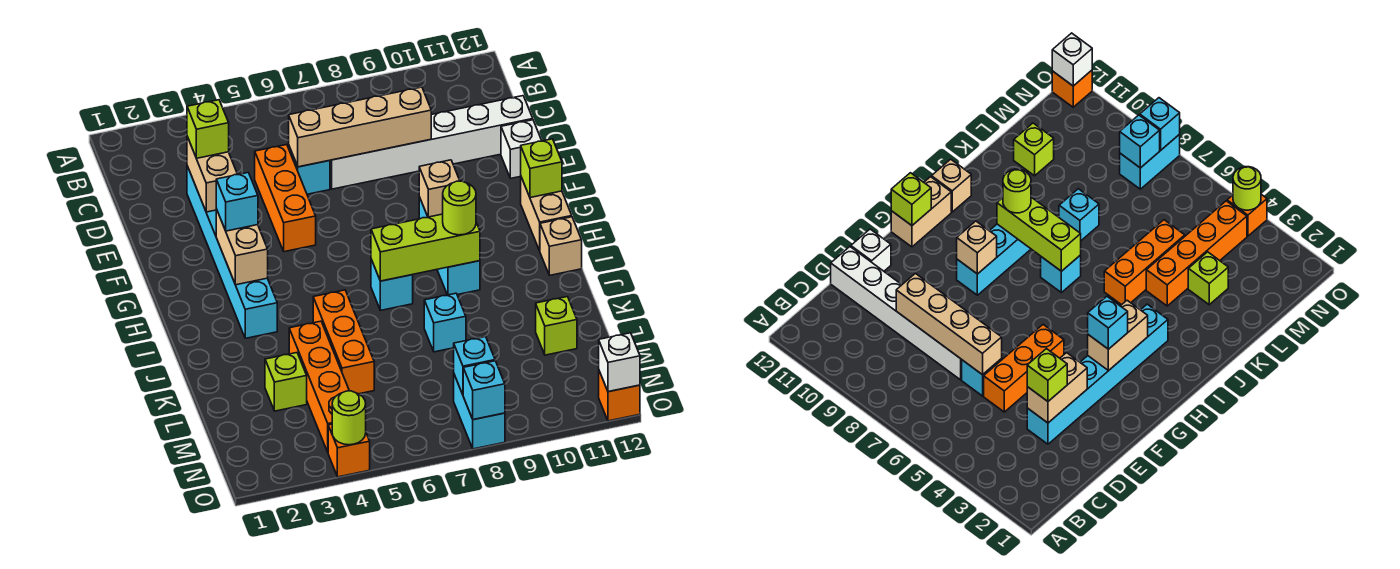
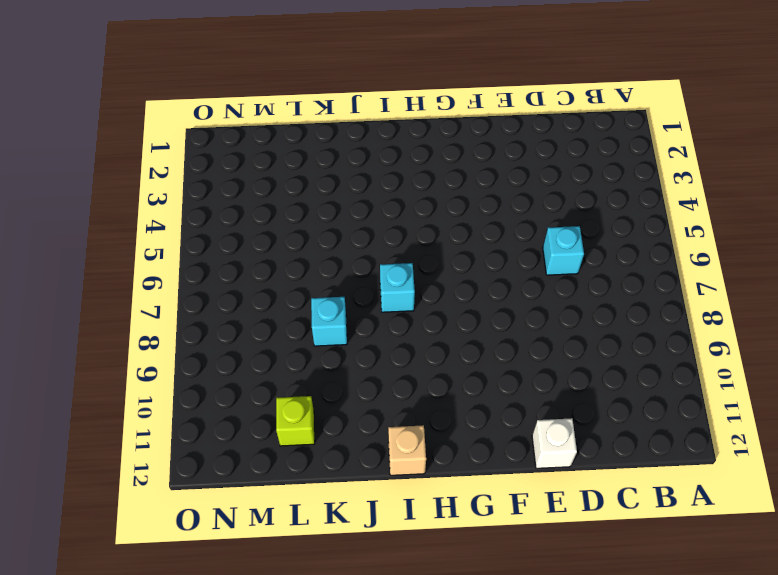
none -> cyan 1x6 brick [187,166,277,338]
none -> orange 1x3 brick [255,145,316,252]
none -> white 1x6 brick [330,96,533,189]
none -> cyan 1x3 brick [419,197,480,295]

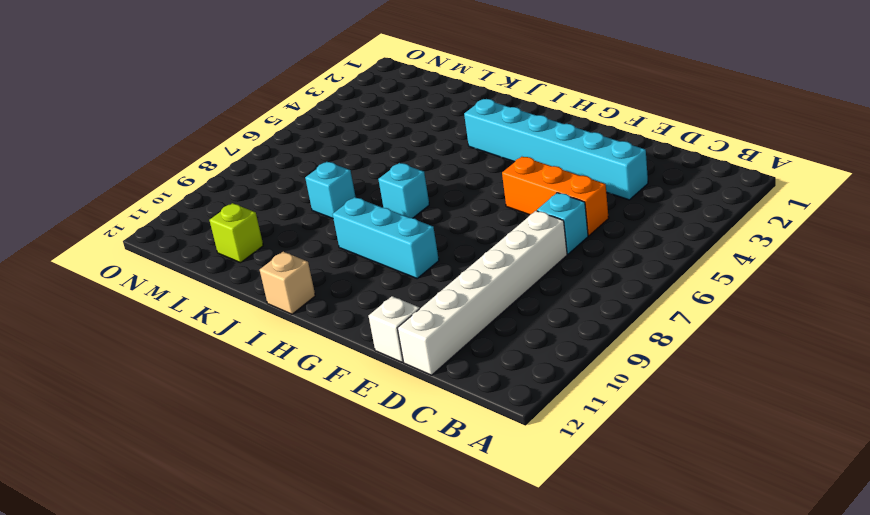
none -> tan 1x2 brick [521,177,572,251]
none -> orange 1x3 brick [313,290,374,394]
none -> orange 1x4 brick [289,321,349,452]
none -> lime 1x1 brick [265,353,307,411]

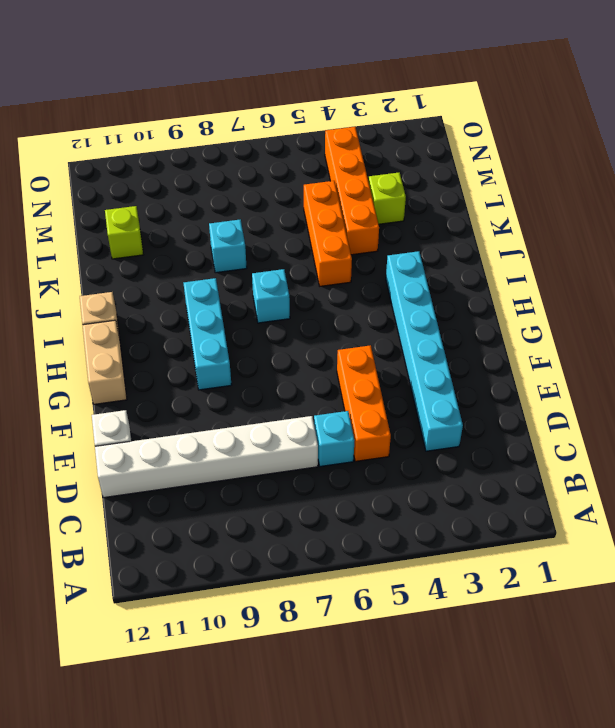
none -> cyan 1x2 brick [454,375,505,449]
none -> orange 1x1 brick [328,424,370,477]
none -> orange 1x1 brick [599,371,640,421]
none -> tan 1x2 brick [187,137,238,212]

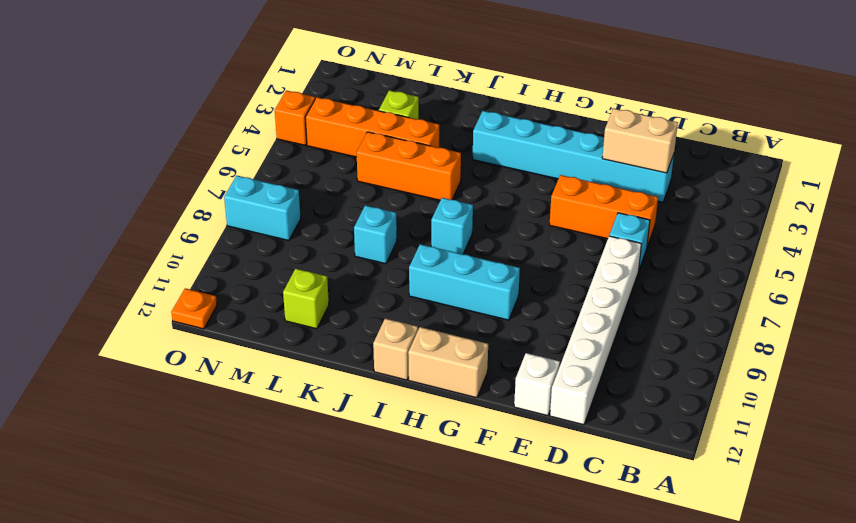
orange 1x1 plate [171,288,217,329] -> orange 1x1 brick [599,371,640,421]
none -> tan 1x4 brick [289,87,431,167]
none -> tan 1x2 brick [216,209,268,285]
none -> tan 1x1 brick [419,160,460,217]
none -> lime 1x1 brick [521,139,562,198]

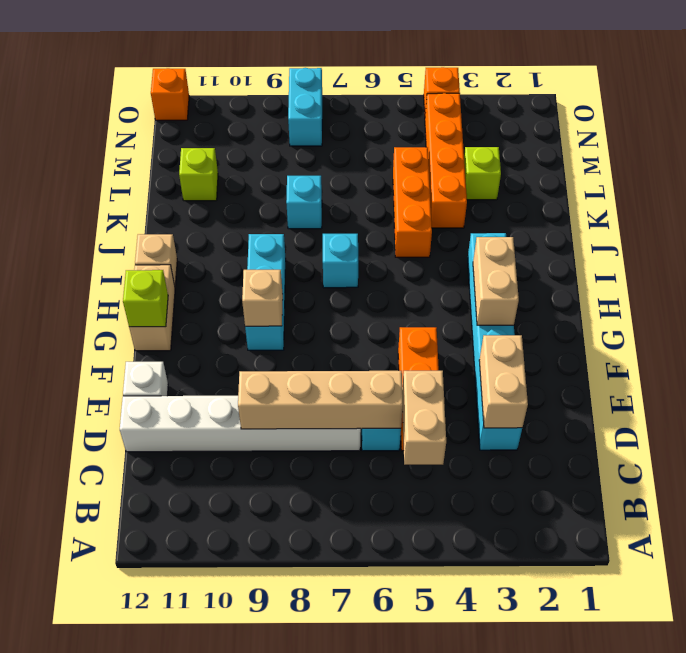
tan 1x2 brick [402,371,446,465] -> none
none -> lime 1x3 brick [371,214,480,281]
none -> cyan 1x1 brick [454,337,495,395]
none -> lime 1x1 round brick [332,391,366,445]
none -> cyan 1x1 brick [463,361,505,420]

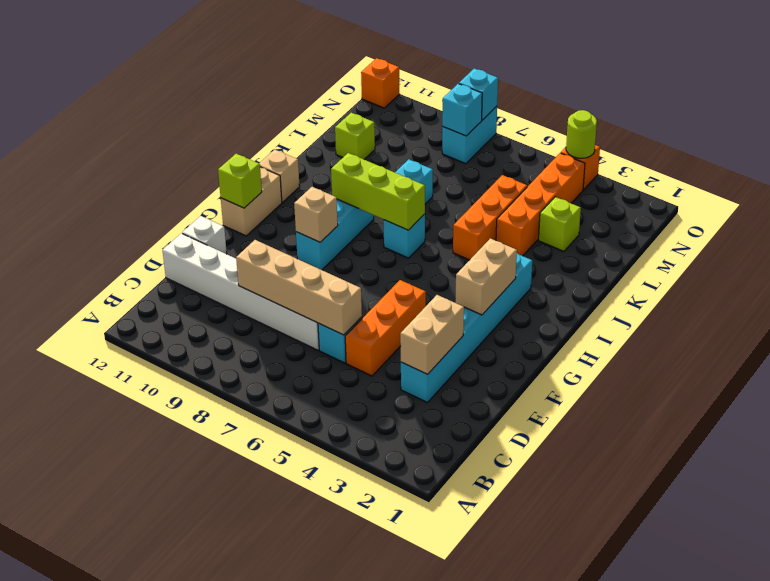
none -> white 1x1 brick [599,333,640,392]
none -> lime 1x1 brick [187,100,229,158]
none -> cyan 1x1 brick [216,173,258,231]
none -> lime 1x1 round brick [443,181,476,235]

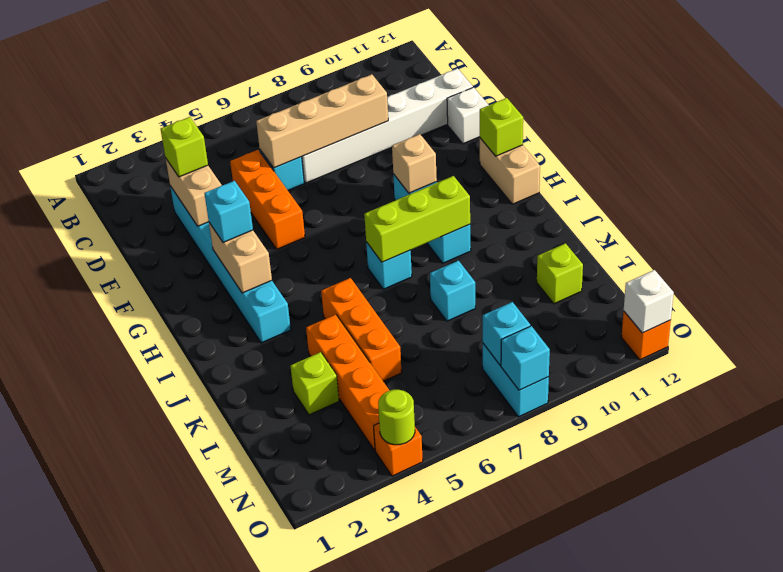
none -> tan 1x1 brick [540,217,582,275]
none -> lime 1x1 round brick [443,181,476,235]

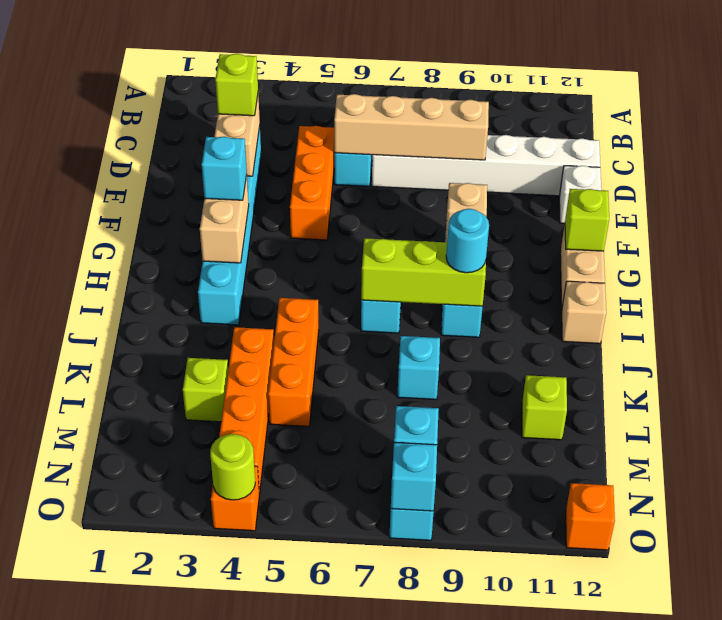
cyan 1x1 round brick [446,209,489,273] -> lime 1x1 round brick [443,181,476,235]
none -> white 1x1 brick [599,333,640,392]

